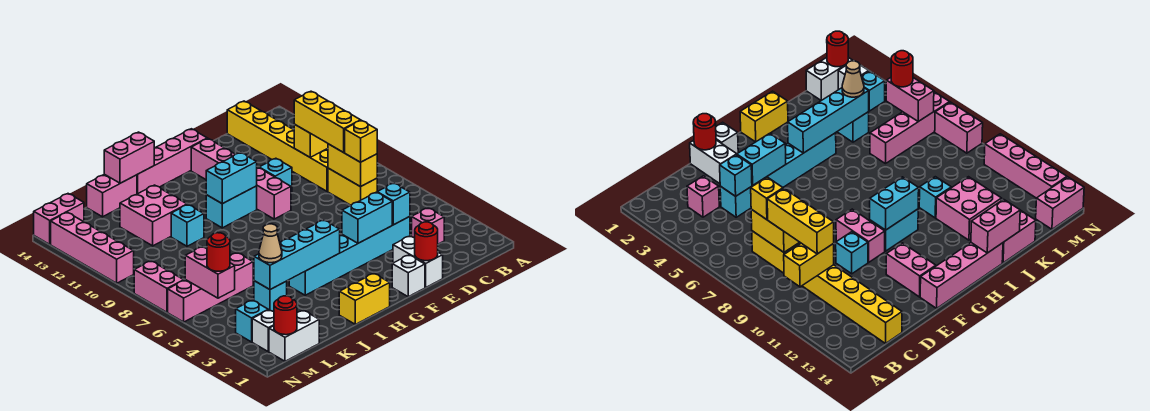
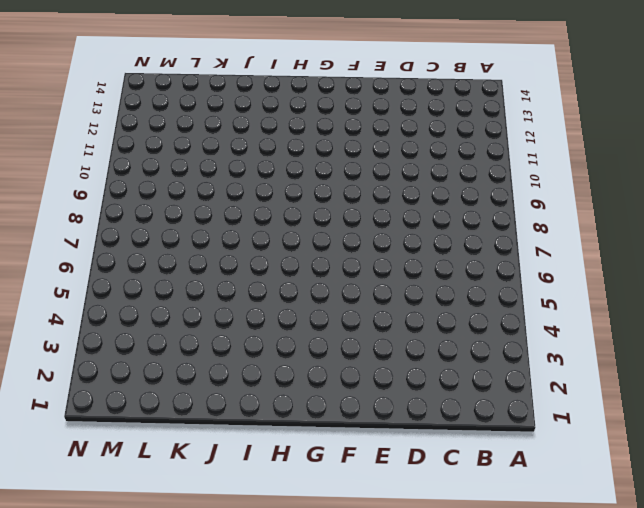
none -> pink 1x1 brick [412,208,444,244]
none -> yellow 1x2 brick [328,168,377,205]
none -> yellow 1x6 brick [227,101,328,191]
none -> cyan 1x6 brick [289,217,410,295]

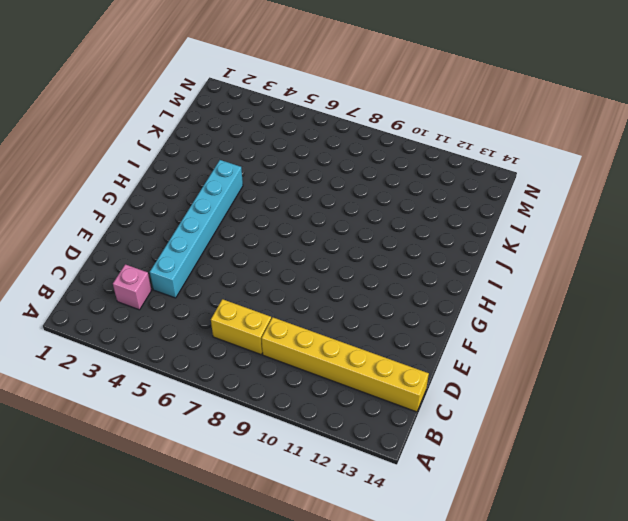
none -> white 1x2 brick [393,236,443,287]
none -> cyan 1x1 brick [259,158,292,192]
none -> white 1x1 brick [392,255,425,297]
none -> pink 1x2 brick [257,168,291,219]

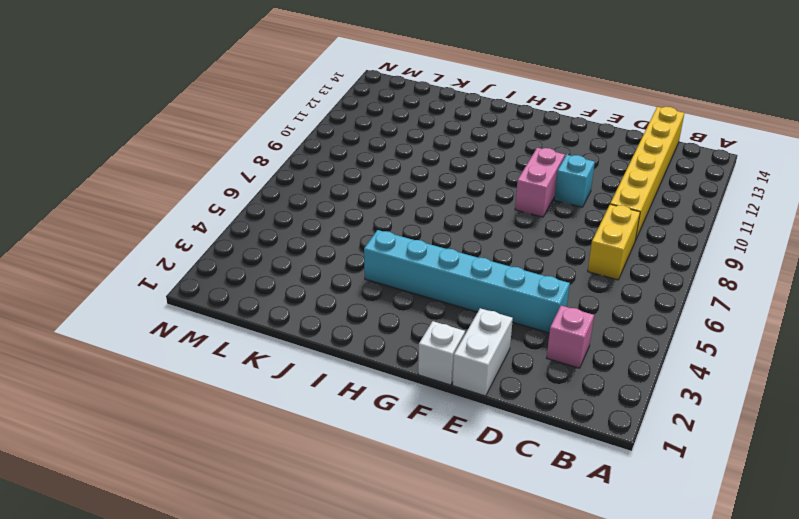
none -> pink 1x2 brick [191,139,235,179]
none -> pink 1x4 brick [137,129,207,194]
none -> cyan 1x2 brick [206,186,257,228]
none -> yellow 1x2 brick [339,273,390,324]

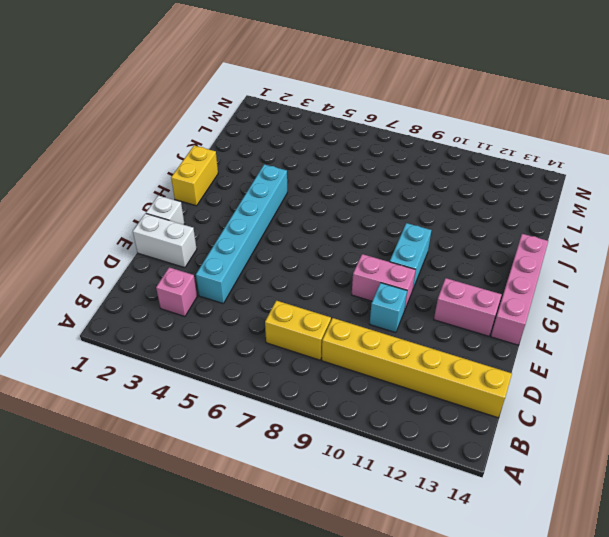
none -> cyan 1x1 brick [171,205,204,246]
none -> pink 2x2 brick [120,185,187,246]
none -> pink 1x2 brick [87,174,137,217]
none -> cyan 1x1 brick [254,281,287,312]

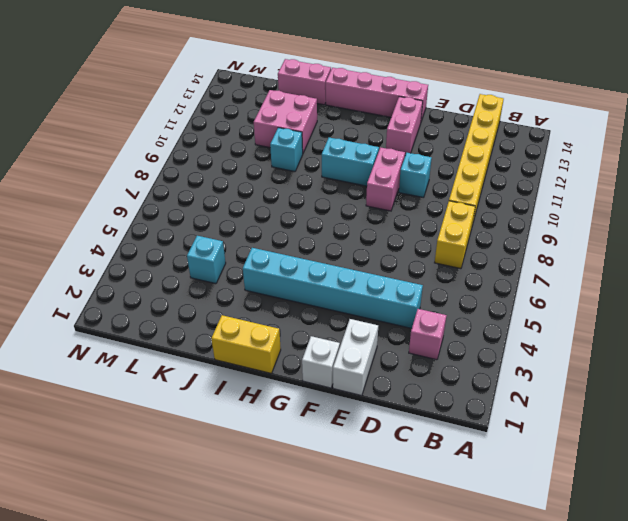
none -> pink 1x4 brick [168,253,253,322]
none -> white 1x2 brick [269,310,319,361]
none -> white 1x1 brick [252,310,274,352]
none -> cyan 1x1 brick [236,300,268,342]

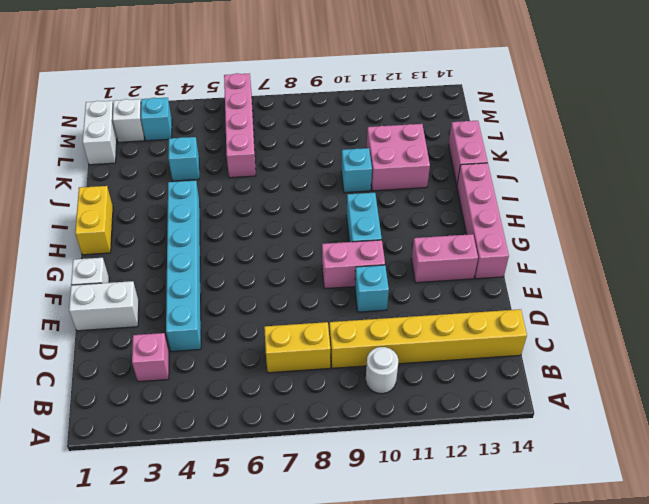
white 1x1 round brick [366,347,398,394] -> none
none -> pink 1x2 brick [34,194,84,244]
none -> pink 1x2 brick [134,261,184,312]
none -> pink 1x4 brick [51,212,134,283]
none -> yellow 1x2 brick [294,125,328,157]

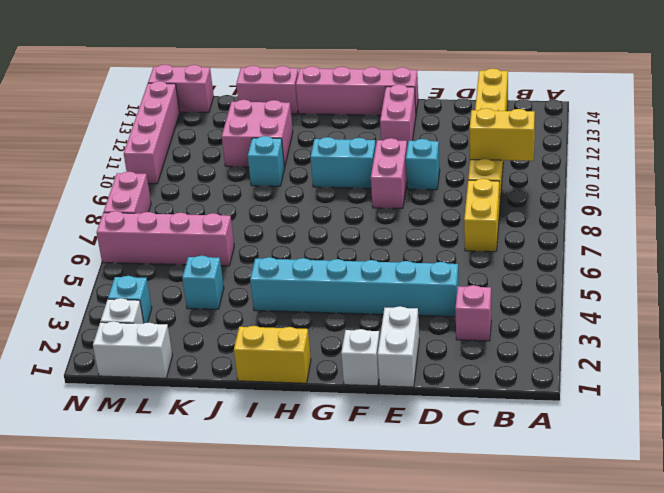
none -> yellow 1x2 brick [328,144,377,187]
none -> cyan 1x1 brick [377,183,410,225]
none -> red 1x1 round brick [415,222,438,261]
none -> cyan 1x2 brick [342,192,392,243]

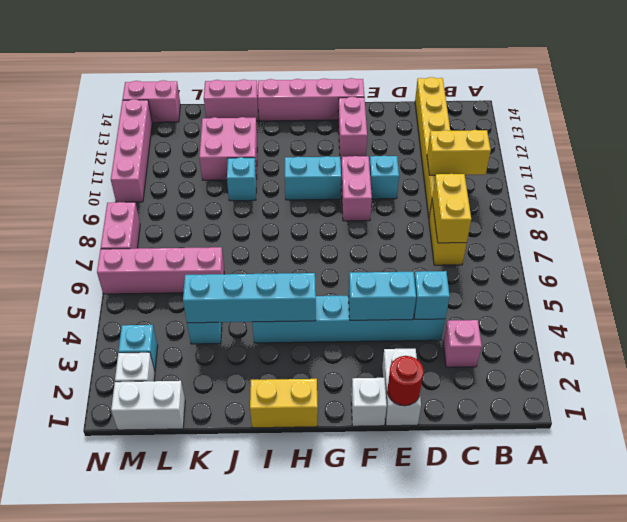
none -> cyan 1x2 brick [206,153,257,204]
none -> pink 1x2 brick [104,132,154,183]
none -> red 1x1 round brick [274,296,297,335]
none -> pink 1x2 brick [185,247,235,298]

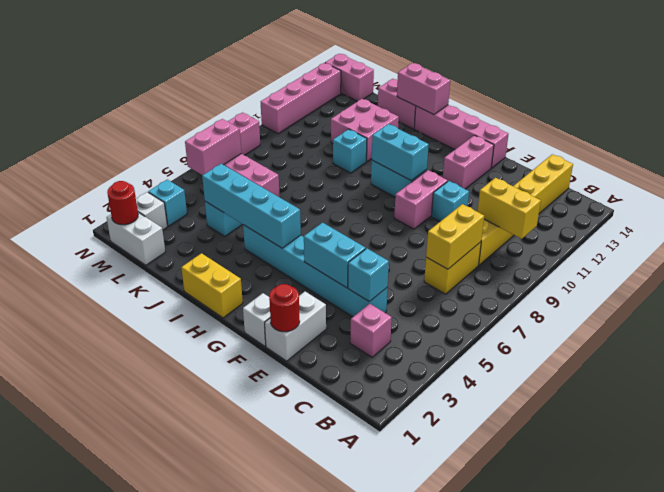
none -> yellow 1x1 brick [345,120,377,162]
none -> yellow 1x3 brick [294,91,361,152]
none -> tan 1x1 cone [259,224,282,263]
none -> red 1x1 round brick [207,233,230,271]

